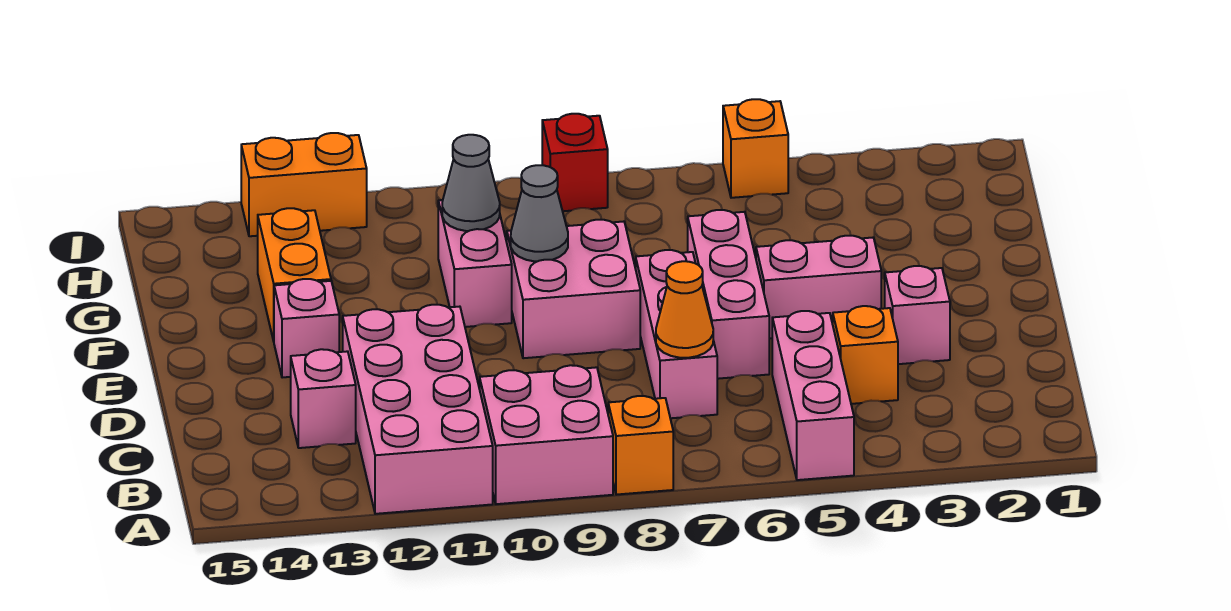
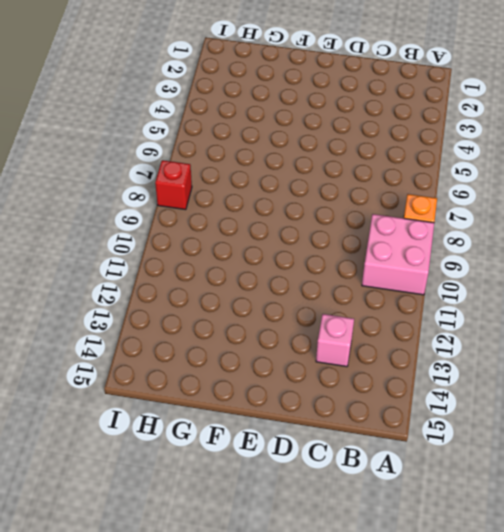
none -> pink 1x3 brick [772,311,854,480]
none -> pink 2x4 brick [343,305,493,514]
none -> orange 1x1 brick [833,306,898,404]

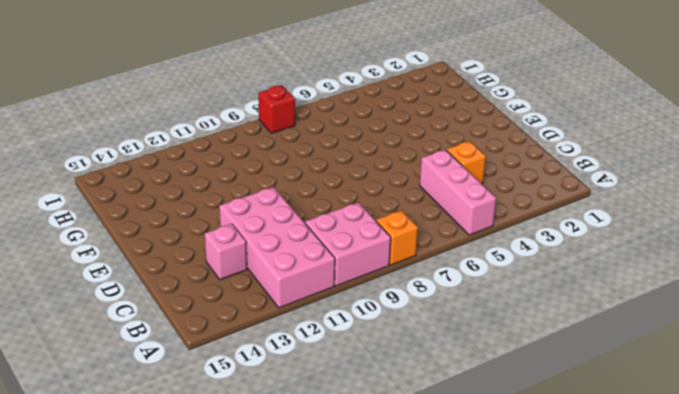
none -> pink 1x3 brick [636,250,717,418]
none -> pink 1x1 brick [885,266,950,364]
none -> pink 1x3 brick [688,210,769,379]

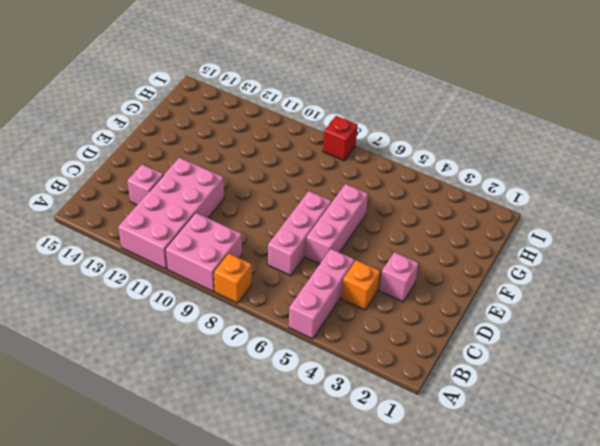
none -> pink 1x2 brick [756,235,881,339]
none -> pink 2x2 brick [507,220,640,358]
none -> pink 1x1 brick [274,279,339,378]

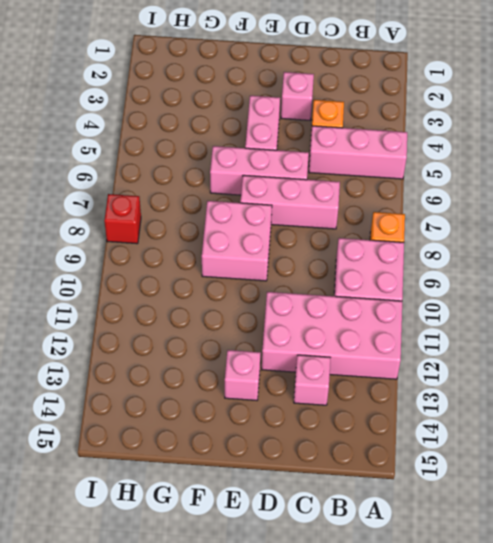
none -> pink 1x2 brick [438,200,512,327]
none -> orange 1x2 brick [258,208,331,341]
none -> orange 1x1 brick [723,99,788,198]

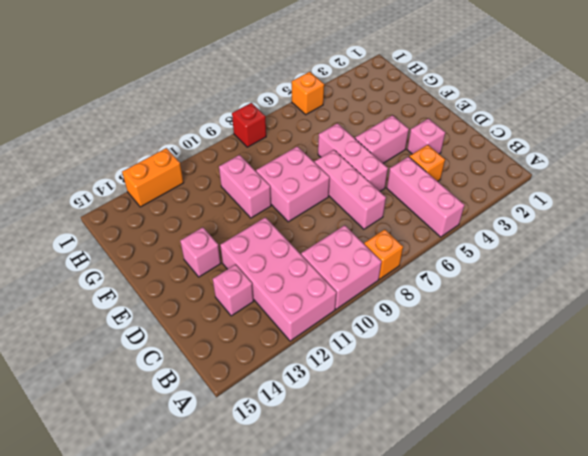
none -> orange 1x2 brick [258,208,331,341]
none -> orange 1x1 cone [656,261,713,358]
none -> grey 1x1 cone [511,165,568,261]

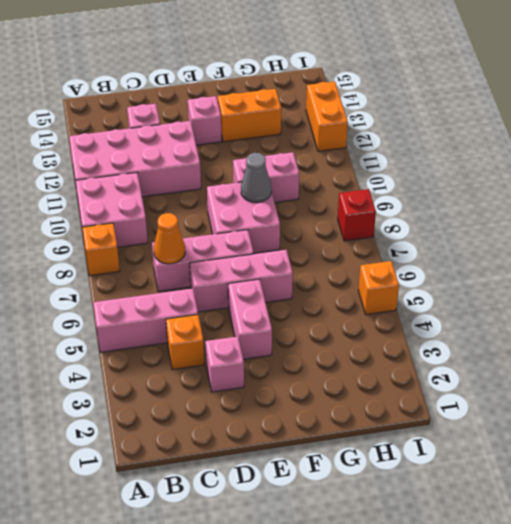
none -> grey 1x1 cone [442,135,500,231]

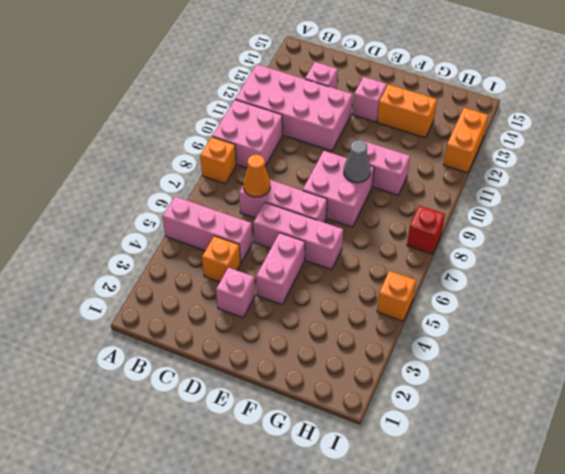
none -> grey 1x1 cone [442,135,500,231]

